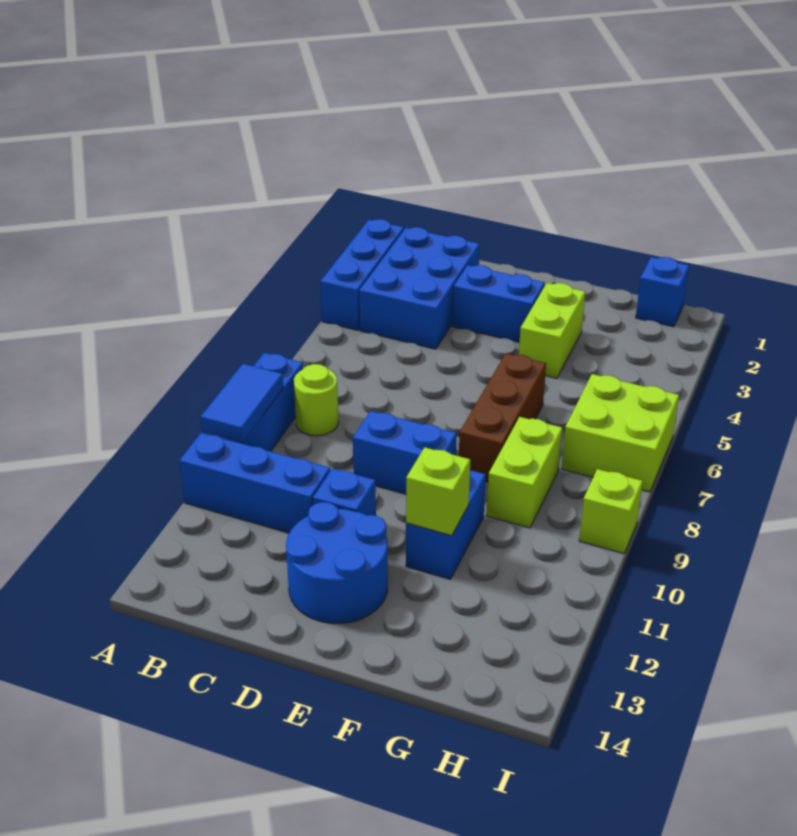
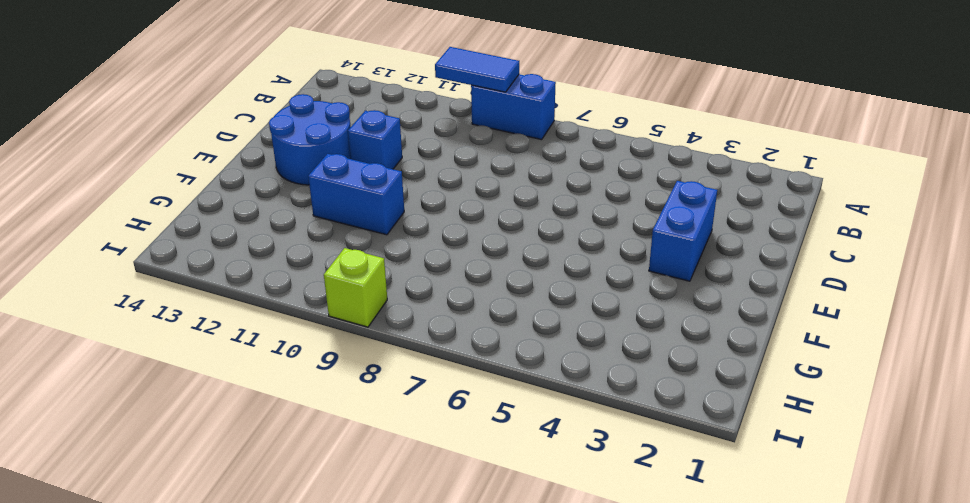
none -> blue 1x3 brick [320,219,404,330]
none -> blue 1x3 brick [179,433,330,533]
none -> blue 2x3 brick [359,227,480,349]

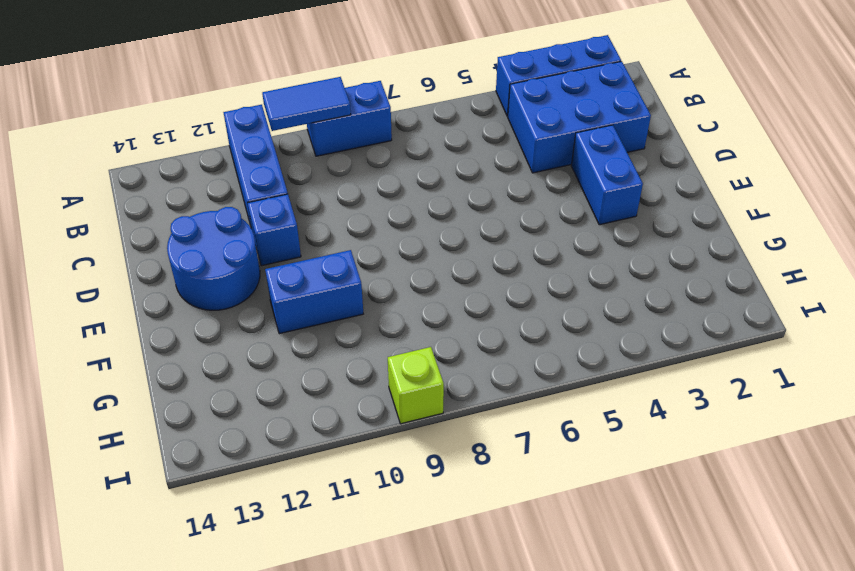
none -> lime 1x1 round brick [294,364,339,436]
none -> blue 1x2 brick [353,411,457,494]
none -> lime 1x2 brick [519,283,585,378]

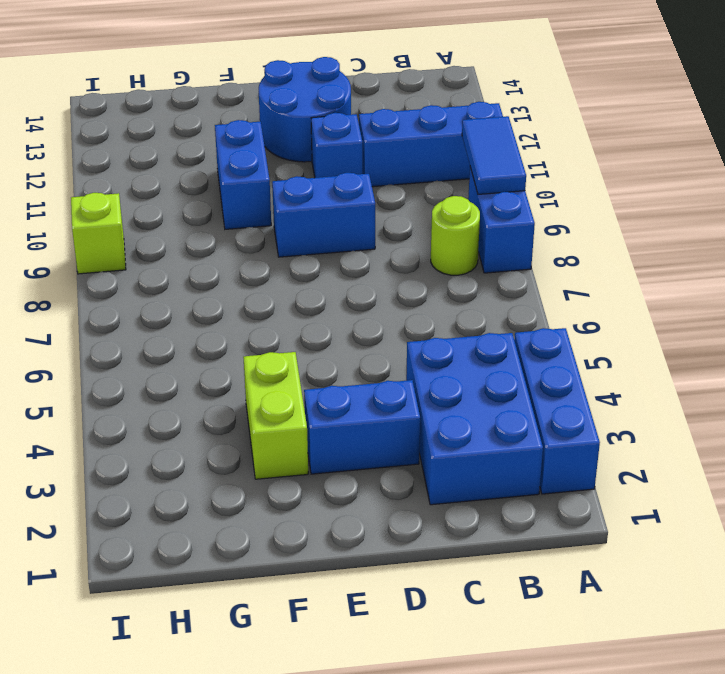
none -> brown 1x3 brick [459,353,546,482]
none -> lime 1x2 brick [487,417,562,528]
none -> blue 1x1 brick [636,257,689,327]

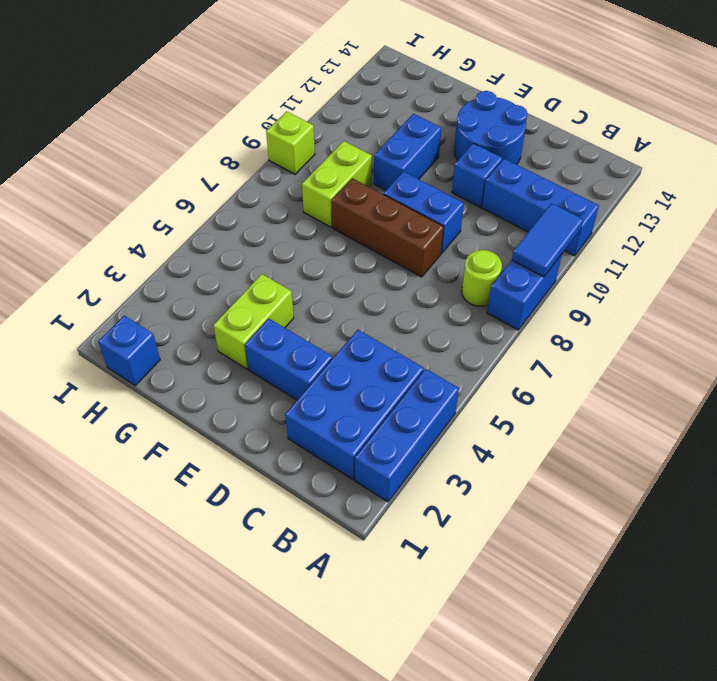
brown 1x3 brick [332,178,444,277] -> brown 1x3 brick turned to [459,353,546,482]
none -> lime 2x2 brick [562,374,679,492]
none -> lime 1x1 brick [406,447,470,536]

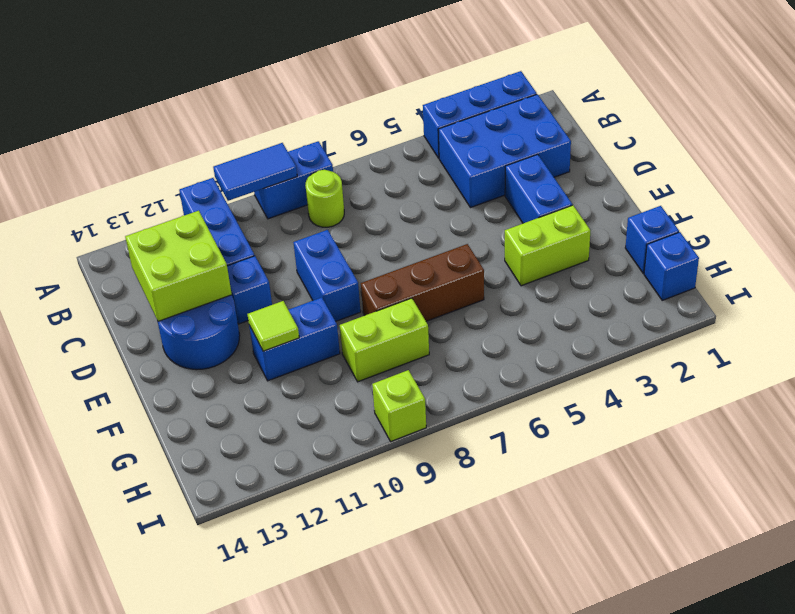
lime 2x2 brick [125,211,232,321] -> lime 2x2 brick moved to [562,374,679,492]
lime 1x1 tile [248,301,299,351] -> lime 1x1 brick [406,447,470,536]
blue 1x1 brick [625,206,679,273] -> none

